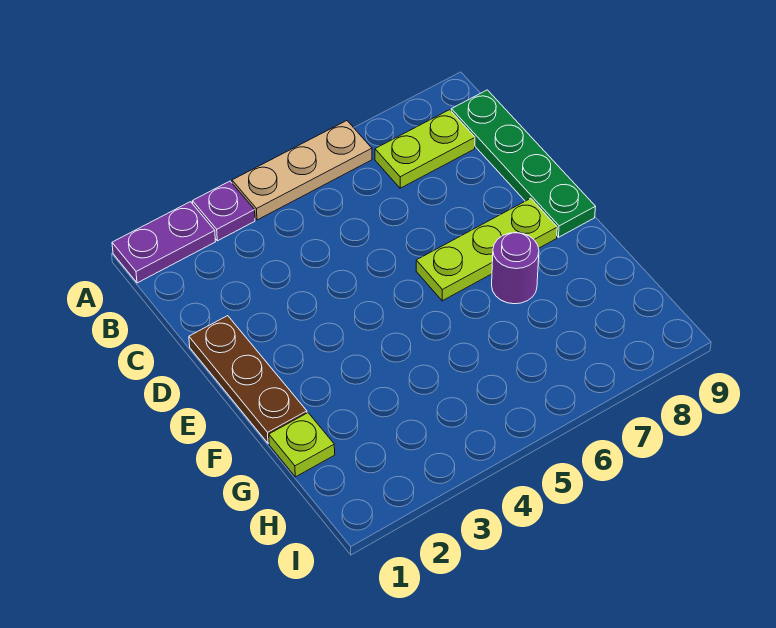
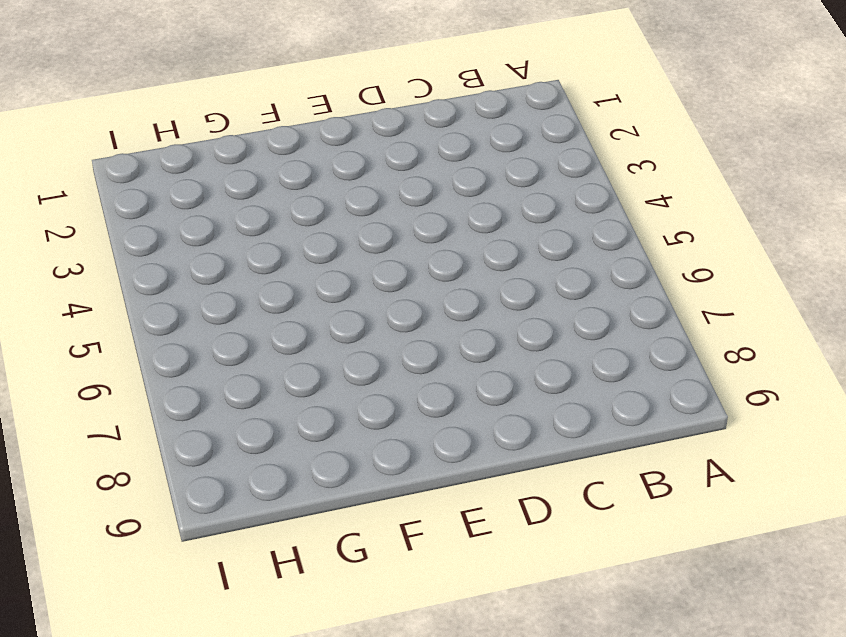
none -> purple 1x2 plate [112,202,215,283]
none -> purple 1x1 plate [192,181,255,241]

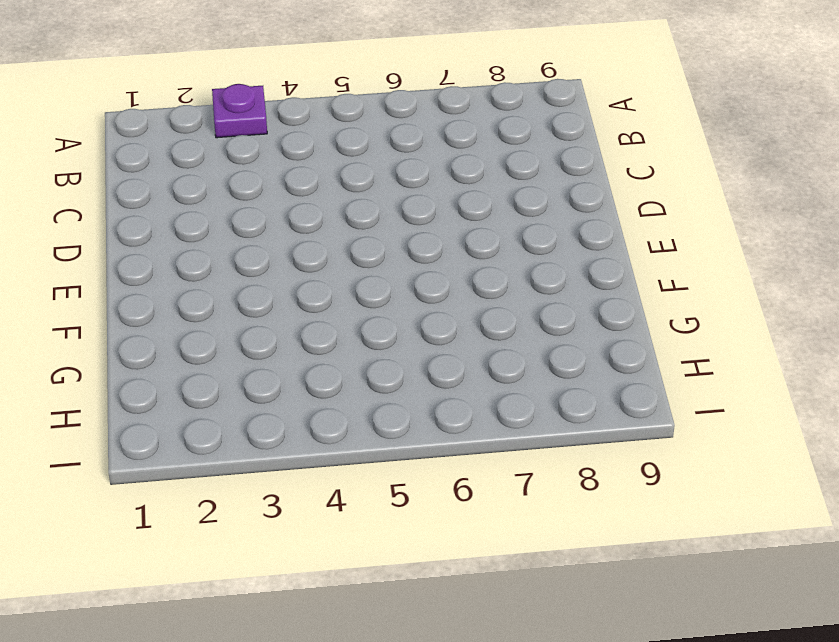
none -> purple 1x2 plate [112,202,215,283]
none -> tan 1x3 plate [232,121,372,220]

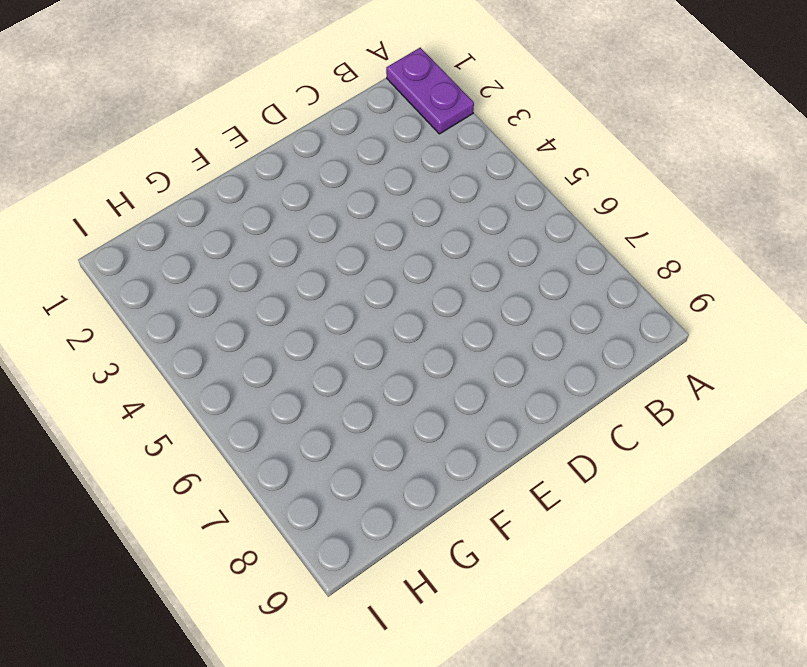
none -> purple 1x1 plate [192,181,255,241]
none -> tan 1x3 plate [232,121,372,220]

